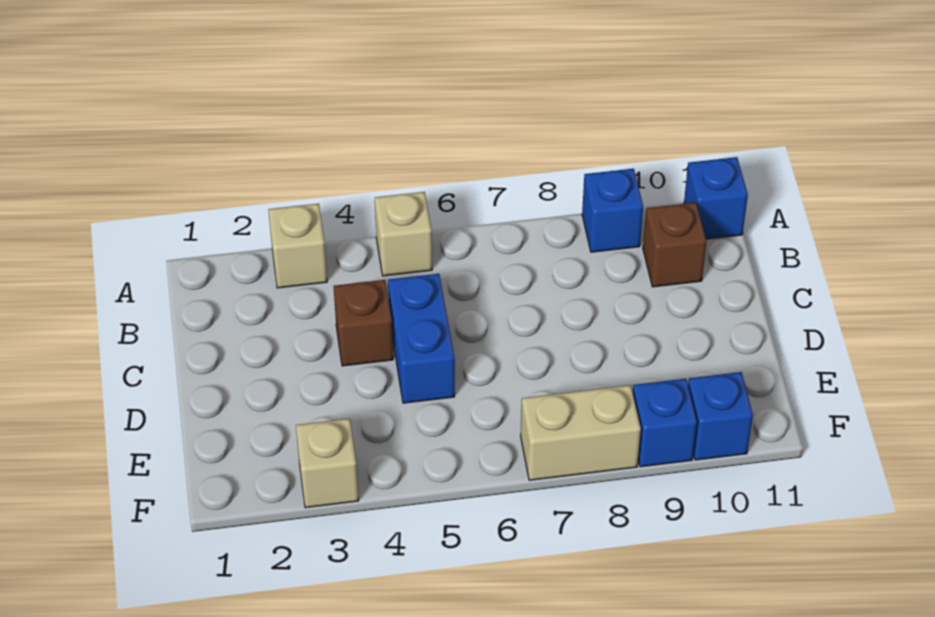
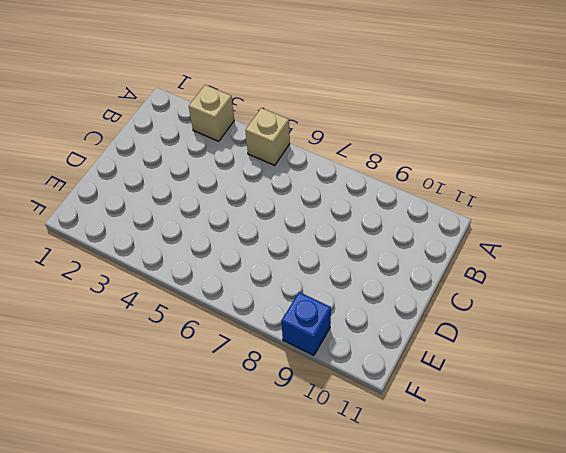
none -> blue 1x1 brick [582,169,643,252]
none -> blue 1x1 brick [684,157,748,239]

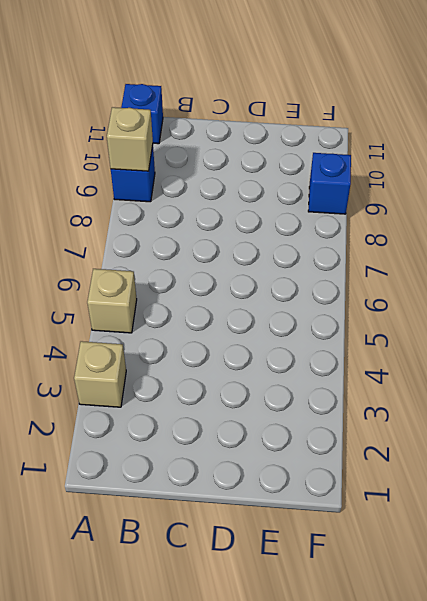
tan 1x1 brick [107,107,153,171] -> tan 1x1 brick moved to [296,419,359,508]
none -> brown 1x1 brick [643,203,706,287]
none -> brown 1x1 brick [334,280,393,366]

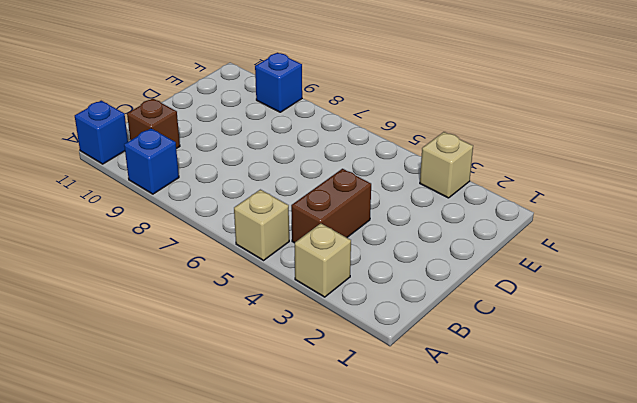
brown 1x2 brick [291,169,371,243] -> brown 1x1 brick [334,280,393,366]
none -> blue 1x2 brick [388,274,455,403]
none -> tan 1x2 brick [521,385,641,480]

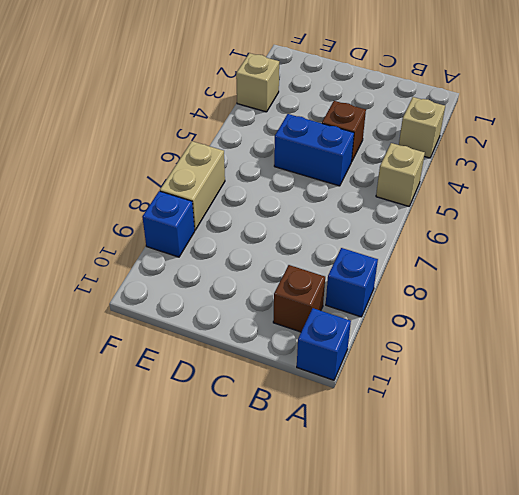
none -> blue 1x1 brick [688,372,753,460]

